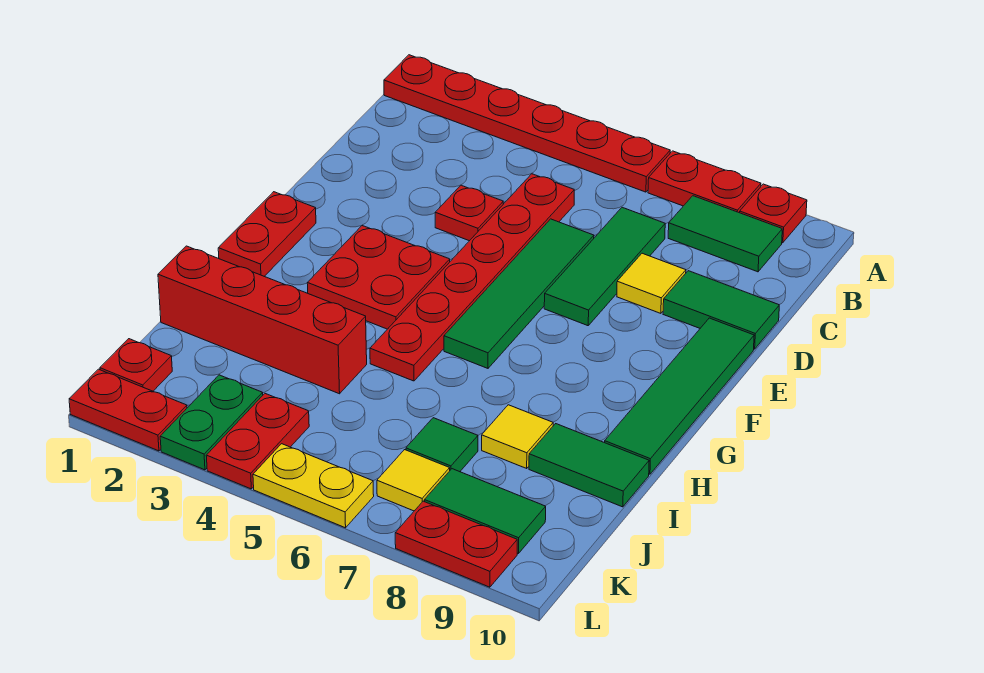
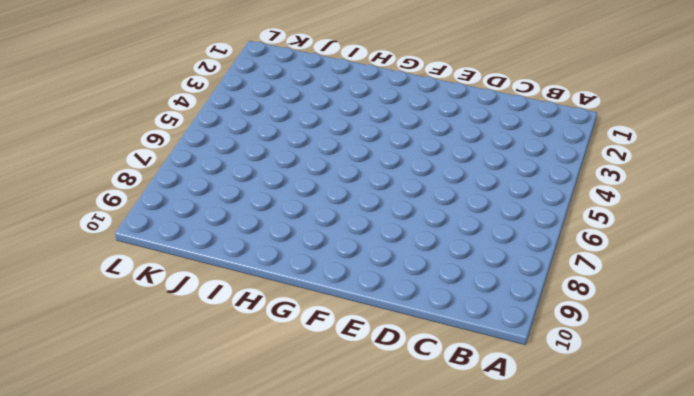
none -> red 1x6 plate [384,55,670,192]
none -> red 1x2 plate [648,151,761,213]
none -> red 1x1 plate [740,184,807,243]

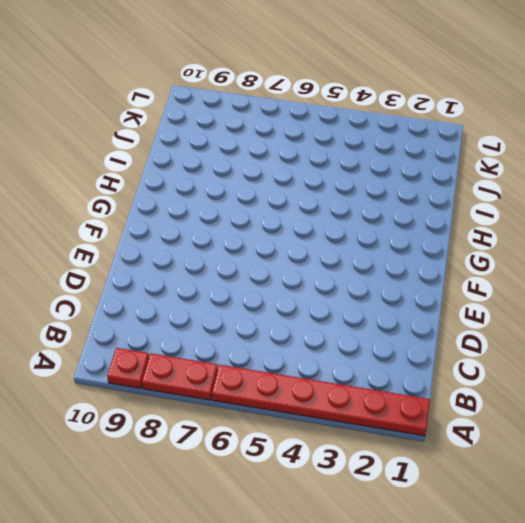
none -> green 1x2 tile [668,196,782,272]
none -> red 1x6 plate [370,174,574,381]
none -> green 1x3 tile [544,207,665,326]

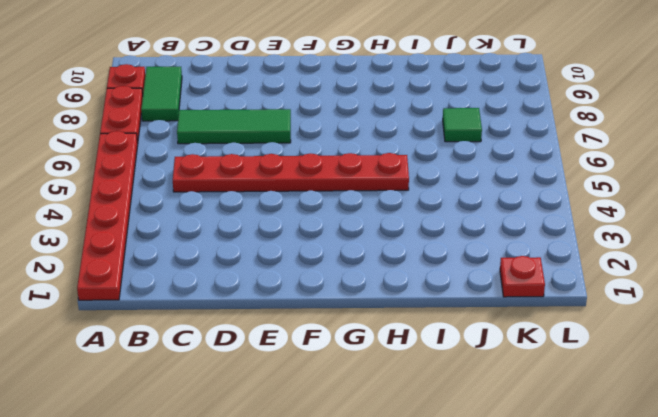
none -> red 1x1 plate [435,185,503,241]
none -> green 1x4 tile [444,219,594,368]
none -> yellow 1x1 tile [617,253,686,313]

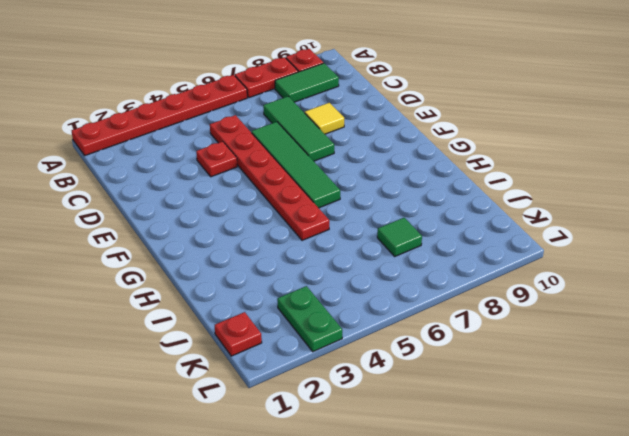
none -> green 1x2 tile [663,271,779,349]
none -> green 1x4 tile [605,318,754,474]
none -> red 1x2 plate [218,192,316,276]

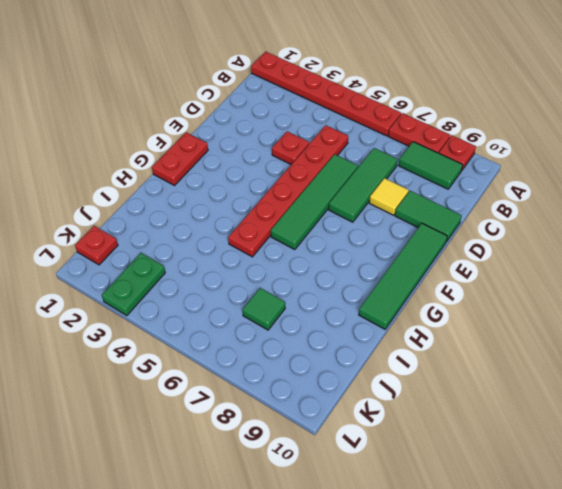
none -> red 2x2 plate [307,226,450,329]
none -> red 1x4 brick [158,246,367,394]
none -> yellow 1x1 tile [482,405,553,468]

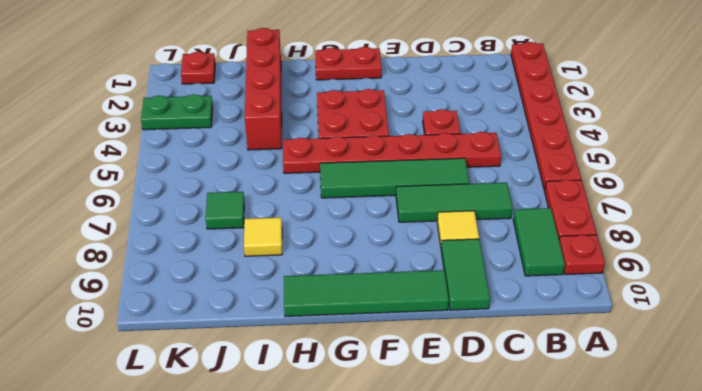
none -> green 1x2 tile [529,424,649,507]
none -> red 1x2 plate [206,394,309,489]
none -> yellow 1x1 tile [377,450,450,511]

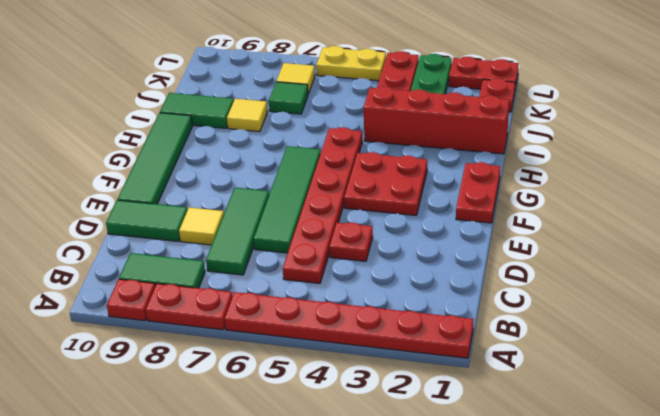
none -> green 1x2 tile [425,469,546,554]
none -> red 1x2 plate [395,501,517,587]

